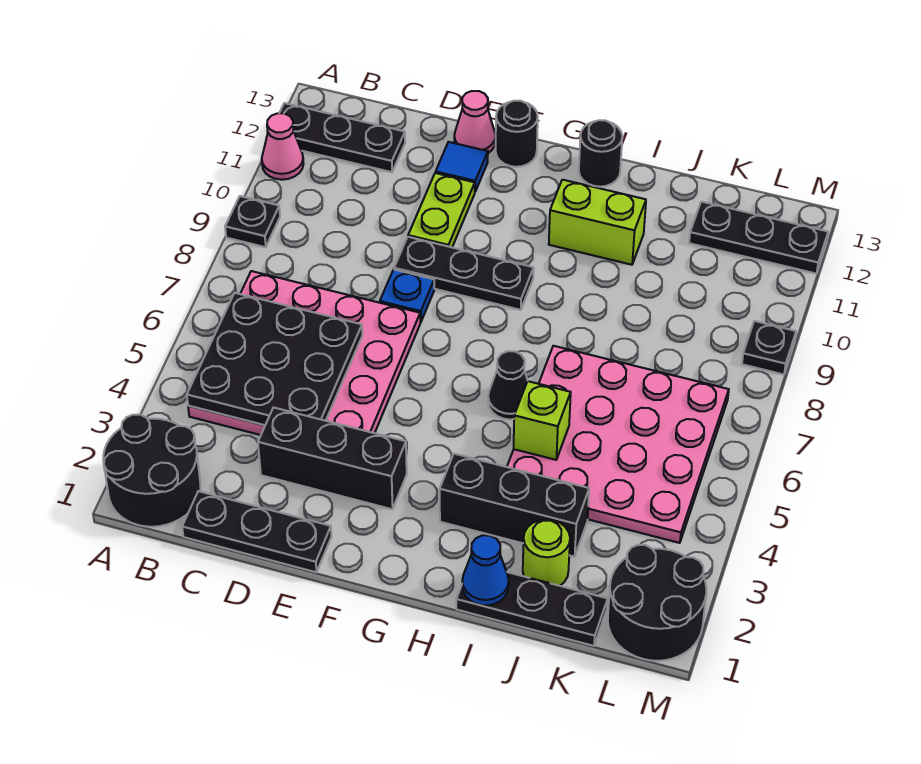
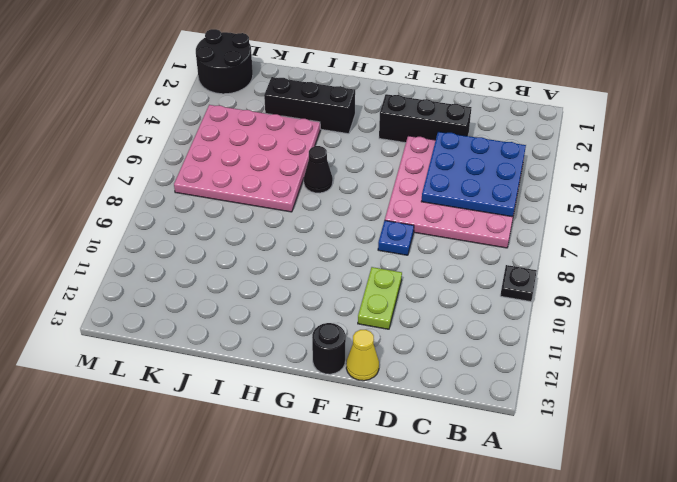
blue 3x3 plate [421,132,526,217] -> black 3x3 plate [187,293,362,425]
yellow 1x1 cone [346,330,379,381] -> pink 1x1 cone [454,91,495,153]
none -> black 2x2 round brick [103,415,201,527]
none -> pink 1x1 cone [262,113,304,180]
none -> black 1x3 plate [280,103,405,172]

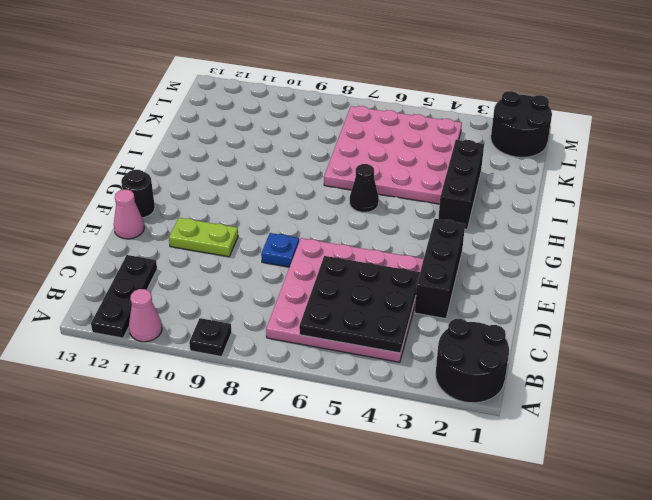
none -> black 1x3 plate [182,491,332,572]
none -> black 1x3 plate [394,237,534,310]
none -> blue 1x1 tile [436,142,488,191]

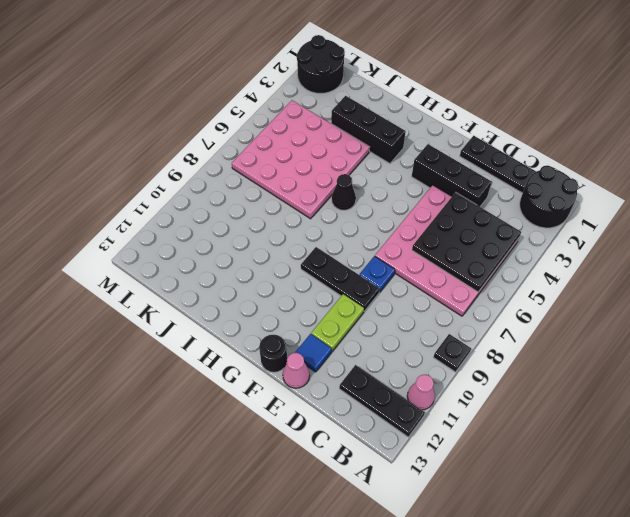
none -> lime 1x2 brick [549,180,646,265]
none -> black 1x1 round brick [579,120,622,187]
none -> black 1x3 plate [456,572,608,646]

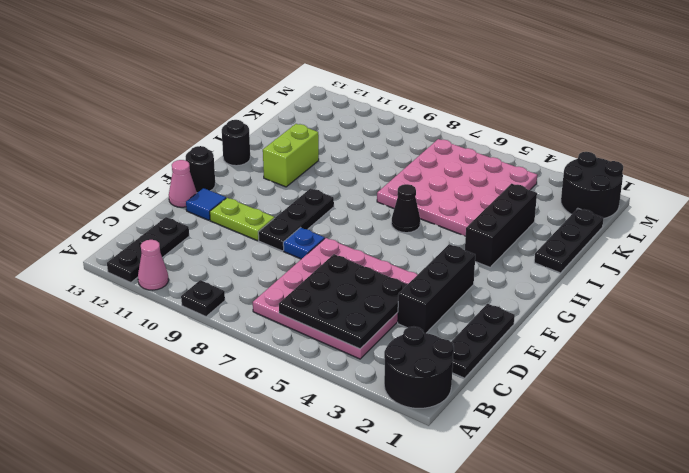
none -> lime 1x1 round brick [523,519,570,586]
none -> black 1x3 plate [689,202,828,274]
none -> black 1x1 plate [742,321,796,374]

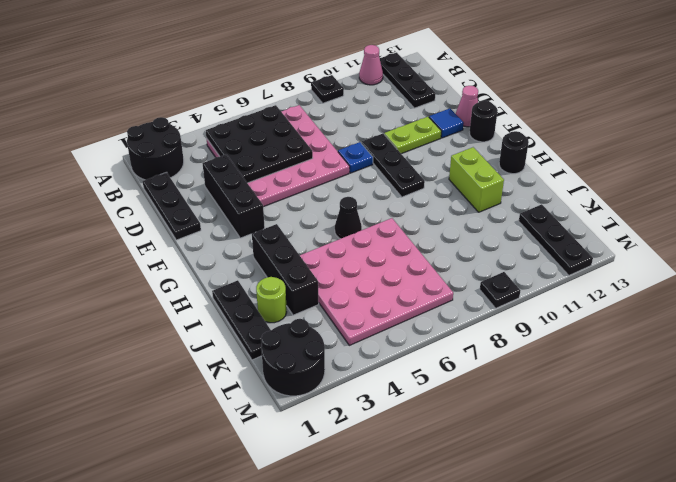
none -> blue 1x1 cone [462,535,509,605]
none -> lime 1x1 brick [514,381,571,460]

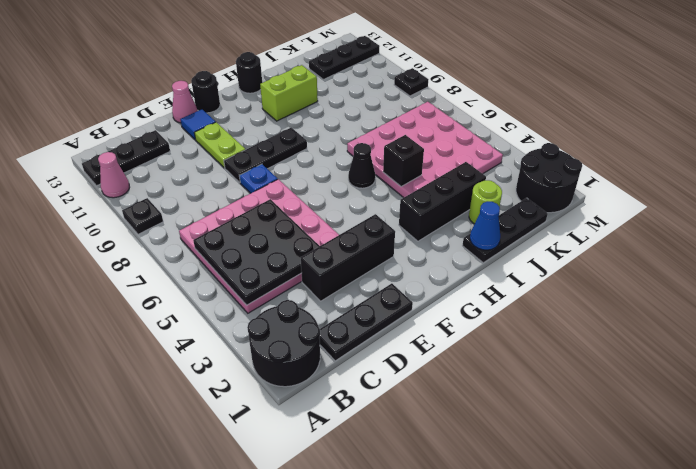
black 1x1 brick [383,135,424,187] -> lime 1x1 brick [514,381,571,460]

